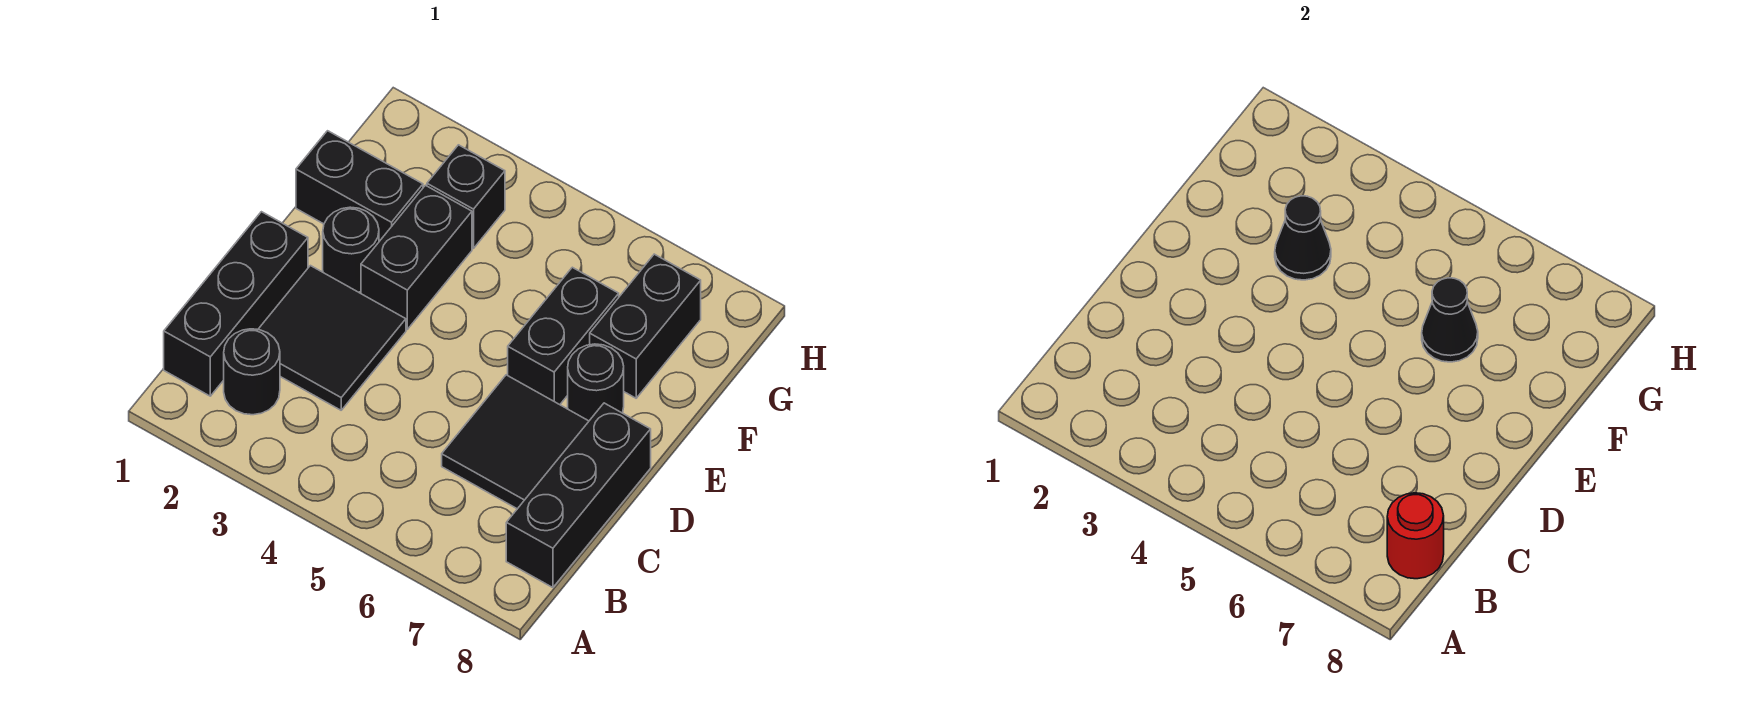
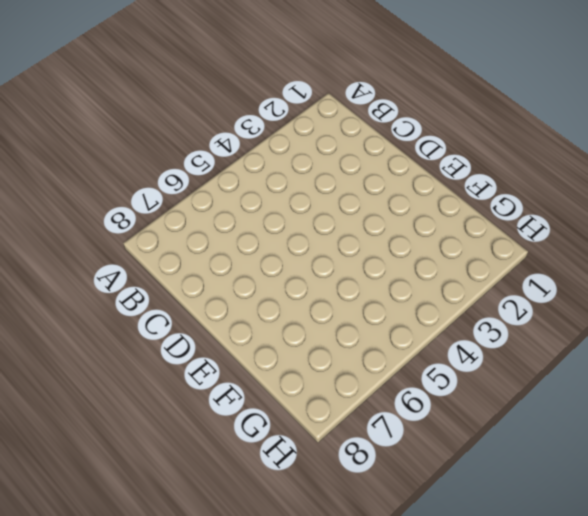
none -> black 1x3 brick [164,212,308,396]
none -> black 1x1 round brick [224,329,280,415]
none -> black 1x3 brick [506,403,651,588]

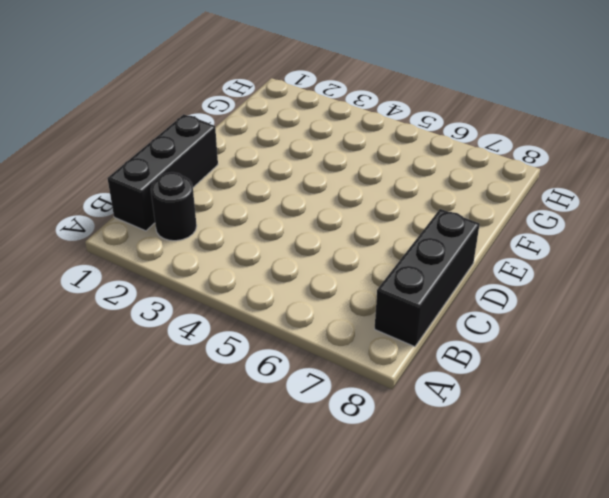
none -> black 2x2 tile [258,266,406,410]
none -> black 2x2 tile [442,375,589,509]
none -> black 1x1 round brick [323,207,379,292]

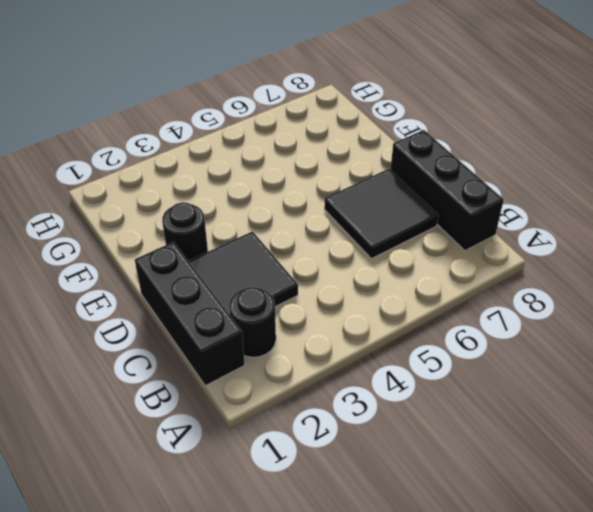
none -> black 1x2 brick [361,185,472,329]
none -> black 1x2 brick [508,267,619,405]
none -> black 1x1 round brick [568,344,624,421]

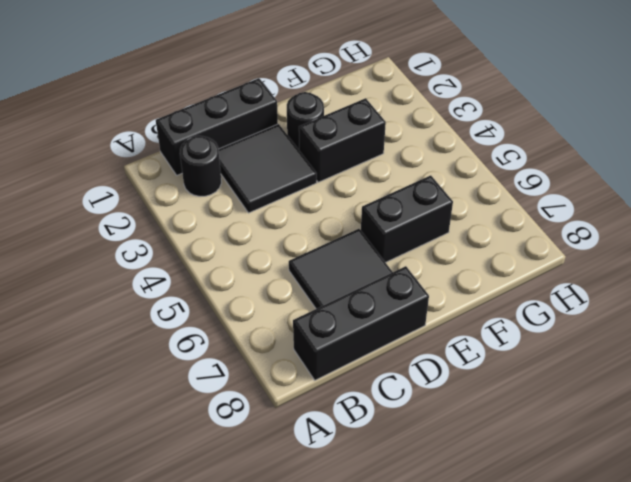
none -> black 1x1 round brick [568,344,624,421]
none -> black 1x2 brick [296,131,423,241]
none -> black 1x2 brick [590,254,701,398]

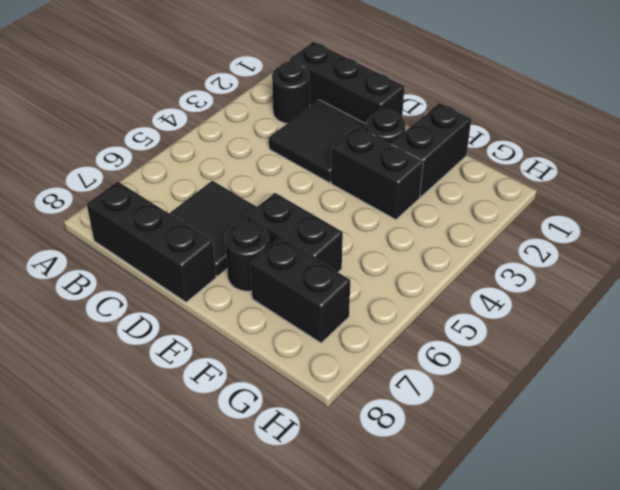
none -> black 1x1 brick [427,145,505,249]
none -> red 1x1 round brick [1387,493,1444,579]
none -> black 1x1 cone [1275,196,1331,280]

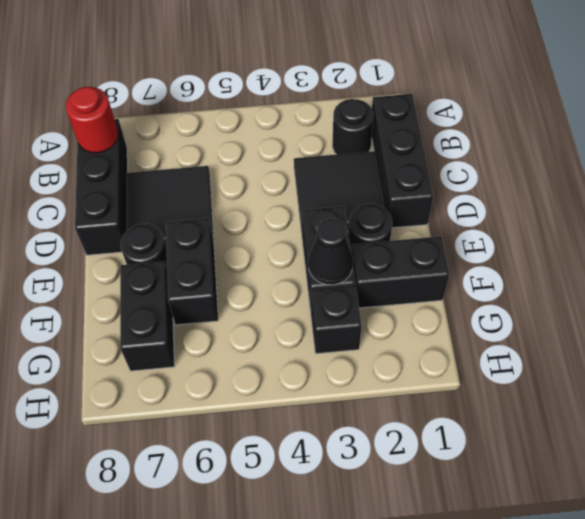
none -> black 1x1 cone [1422,278,1478,362]

